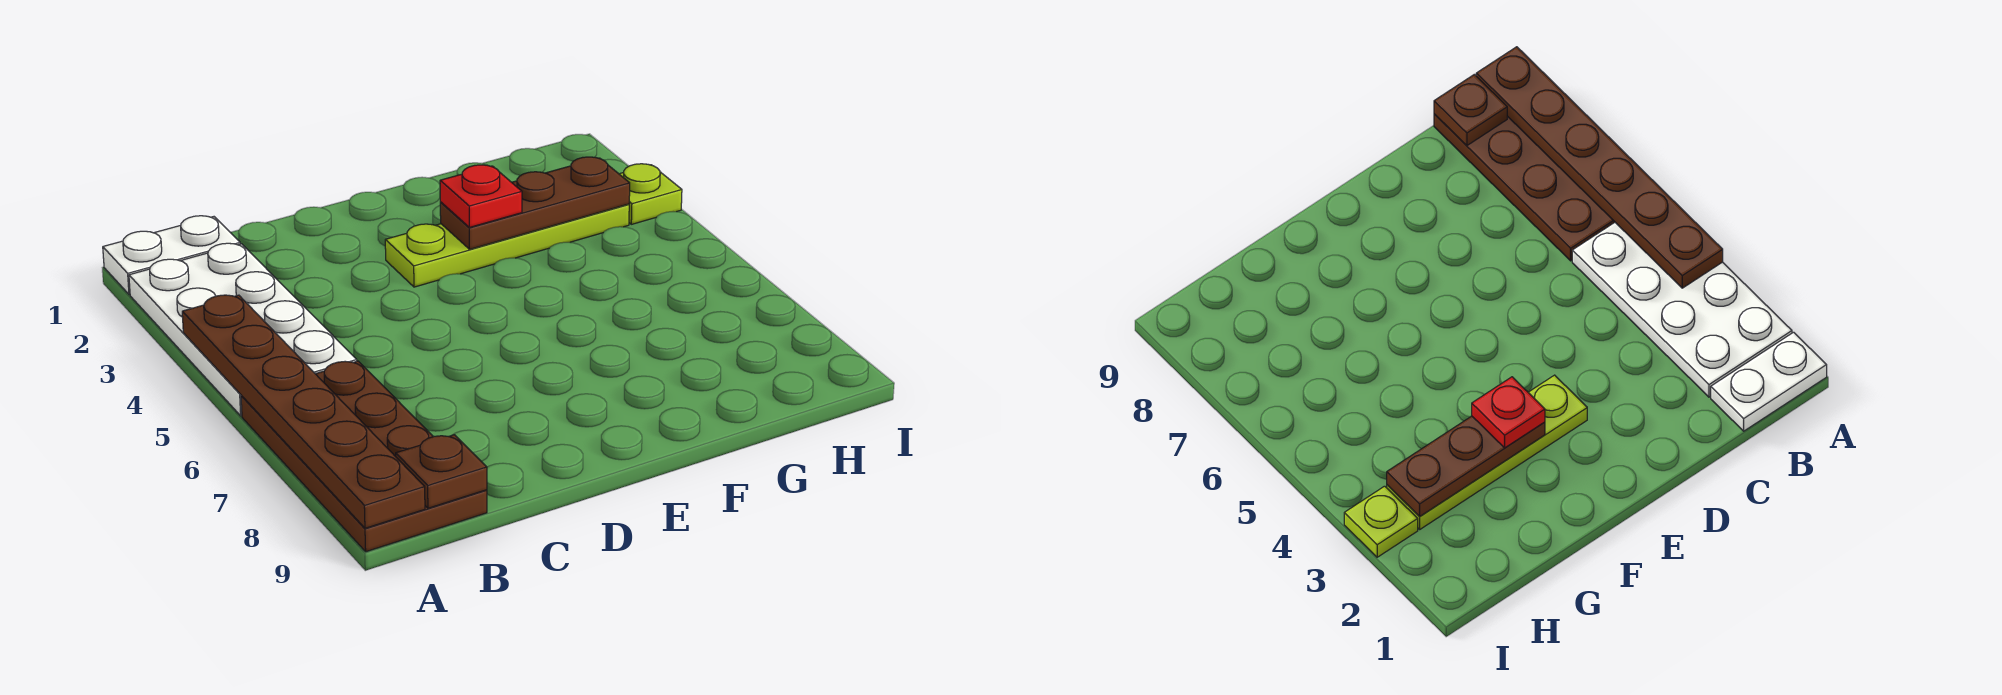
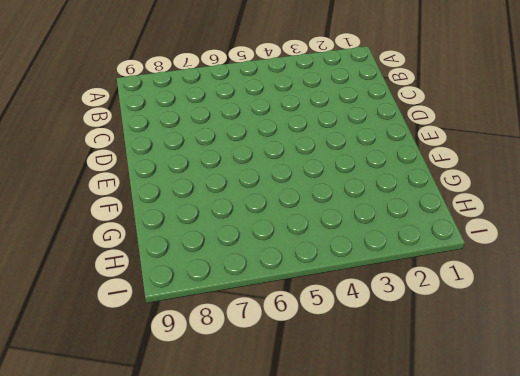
none -> white 1x2 plate [103,216,240,295]
none -> white 2x4 plate [129,243,357,416]

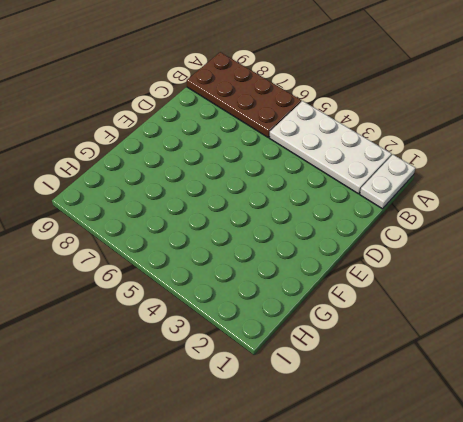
none -> lime 1x4 plate [385,204,629,287]
none -> lime 1x1 plate [620,164,682,224]

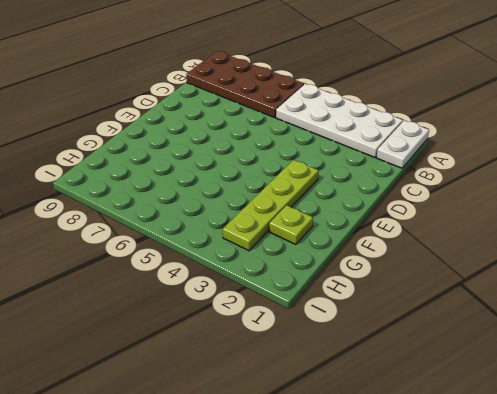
lime 1x1 plate [269,205,313,244] -> lime 1x1 plate moved to [620,164,682,224]
none -> brown 1x6 plate [182,295,425,528]
none -> brown 1x1 plate [396,435,487,508]

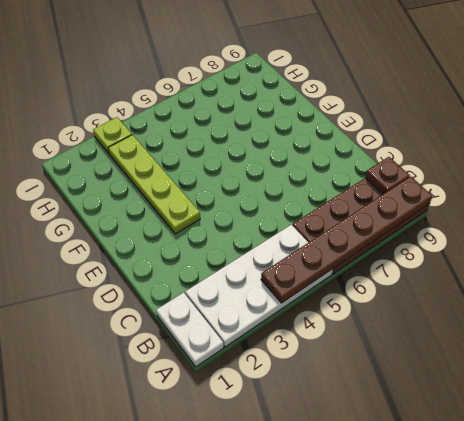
none -> brown 1x3 plate [440,157,630,249]
none -> red 1x1 plate [440,165,522,227]

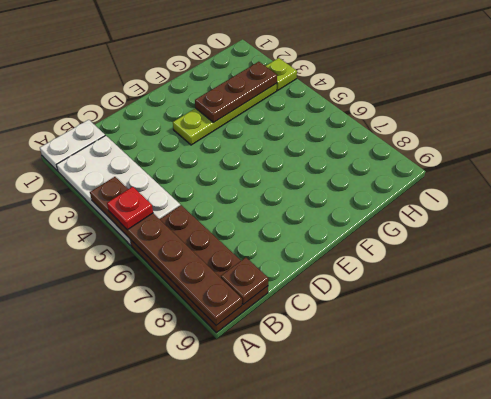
red 1x1 plate [107,187,153,230] -> red 1x1 plate moved to [440,165,522,227]

